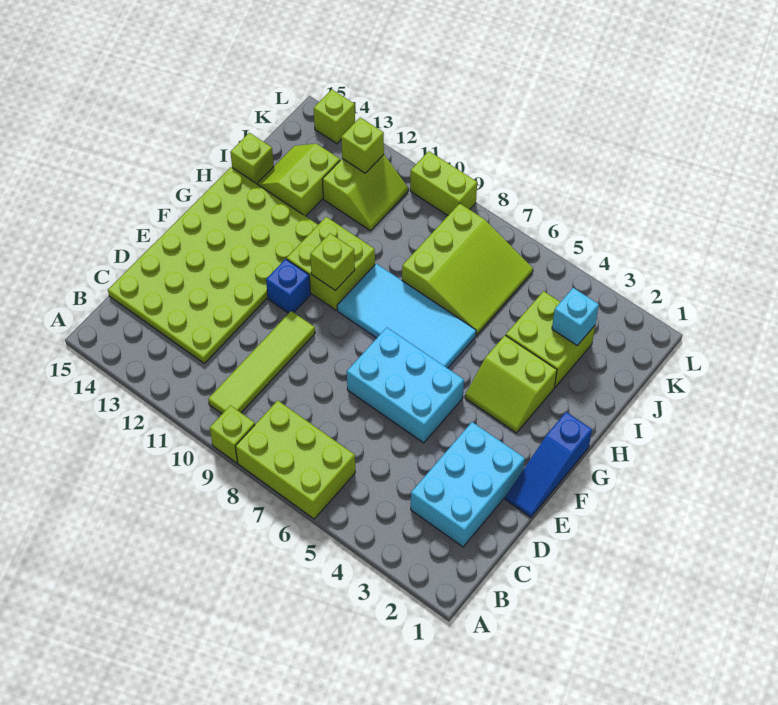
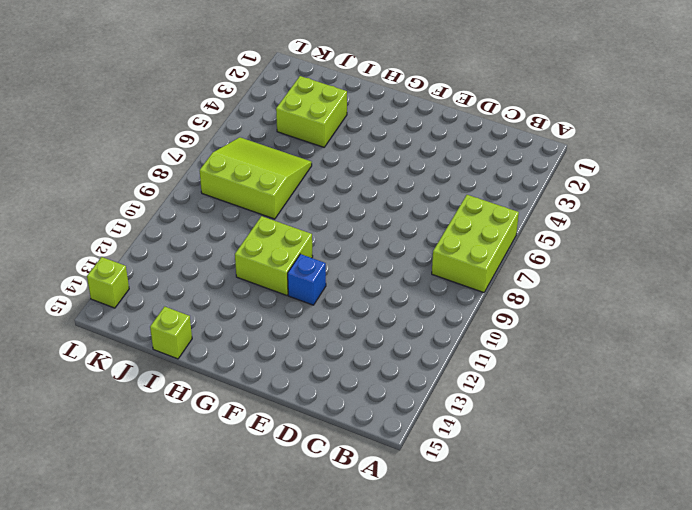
none -> lime 1x1 brick [210,405,255,463]
none -> lime 1x4 tile [208,311,315,414]
none -> cyan 2x3 brick [411,422,525,547]

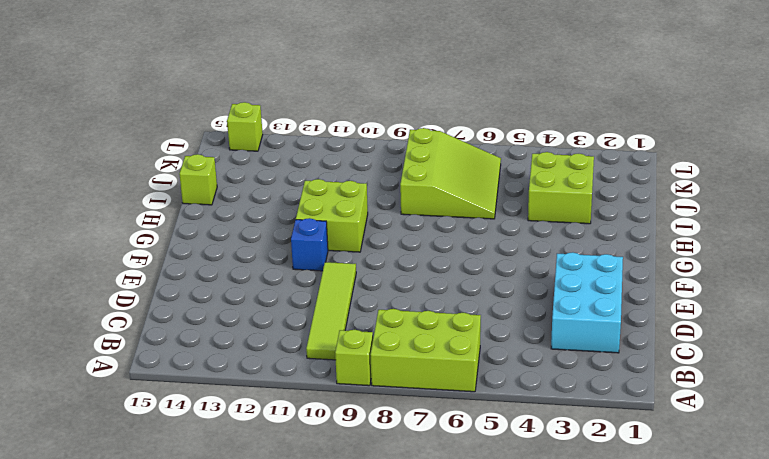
none -> lime 4x6 plate [108,167,318,363]
none -> blue 1x3 slope [505,412,592,517]
none -> cyan 2x3 brick [347,328,464,443]

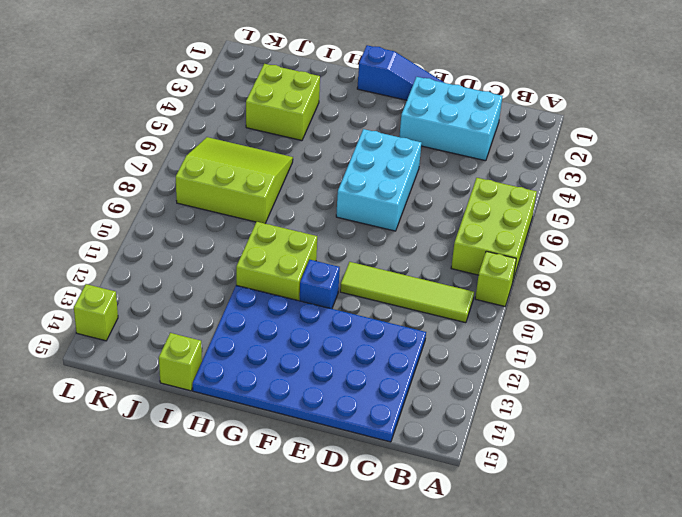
blue 4x6 plate [193,285,426,442] -> lime 4x6 plate [108,167,318,363]
none -> lime 2x2 slope [465,335,557,433]
none -> cyan 2x4 tile [337,264,476,368]
none -> lime 2x2 slope [257,144,340,216]

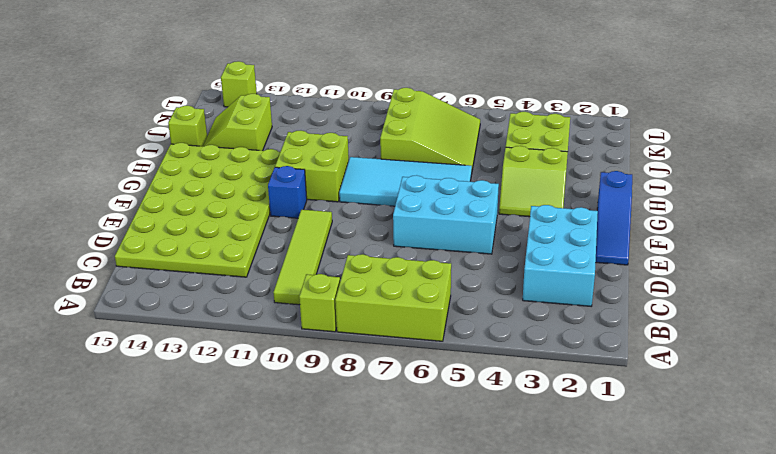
none -> lime 2x2 slope [323,155,408,231]
none -> lime 1x2 brick [410,151,477,215]
none -> lime 1x1 brick [310,233,355,291]

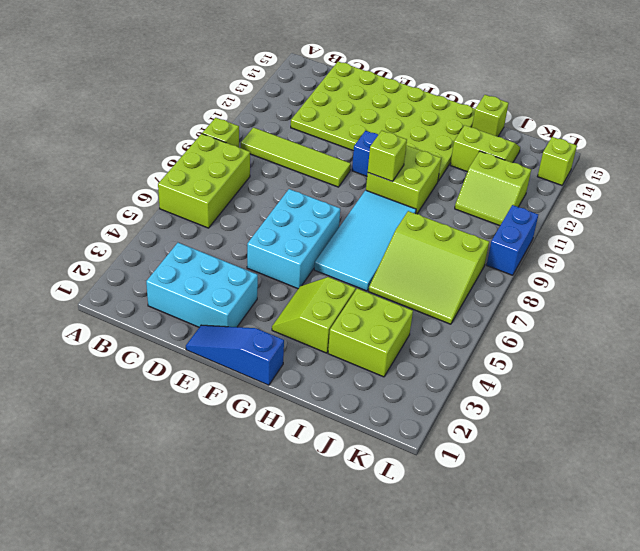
blue 1x2 brick [487,205,538,275] -> lime 1x2 brick [410,151,477,215]
none -> cyan 1x1 brick [552,288,599,346]
none -> lime 1x1 brick [341,117,384,173]

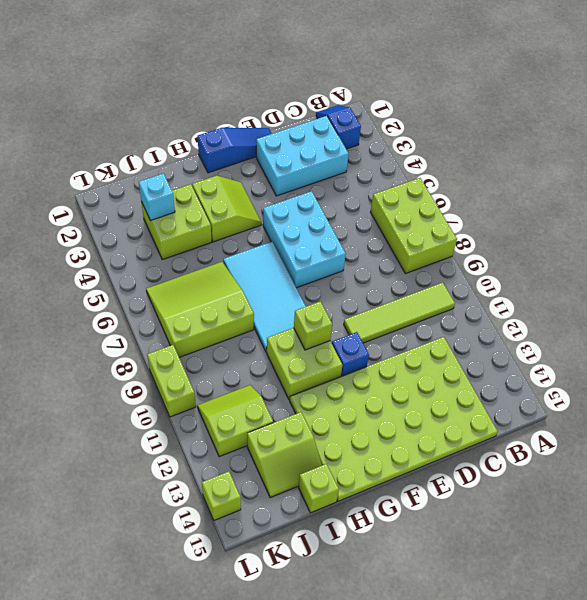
blue 1x2 slope [316,105,361,149] -> none
none -> lime 1x1 brick [210,405,255,463]
none -> lime 1x1 brick [341,117,384,173]

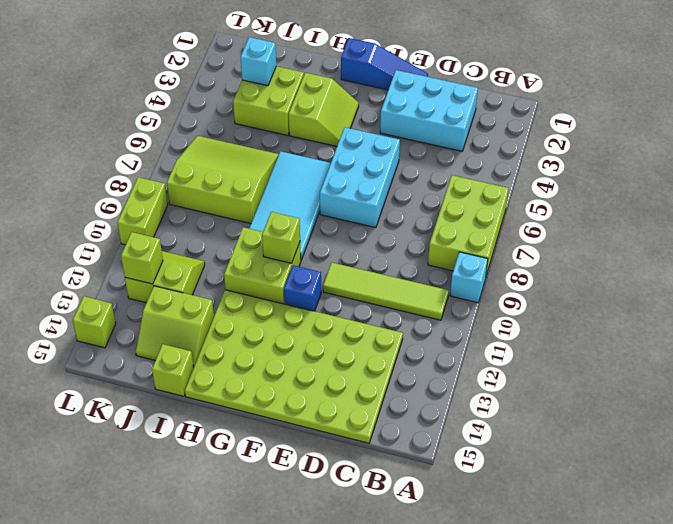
cyan 1x1 brick [450,252,488,303] -> lime 1x1 brick [210,405,255,463]

